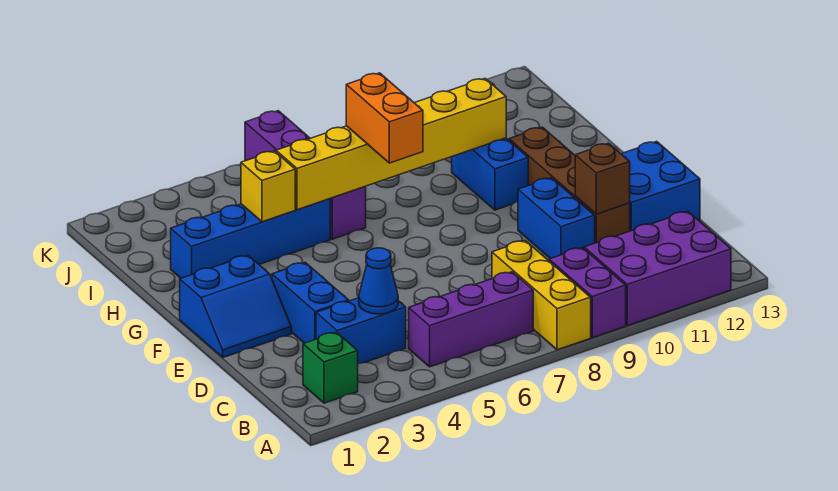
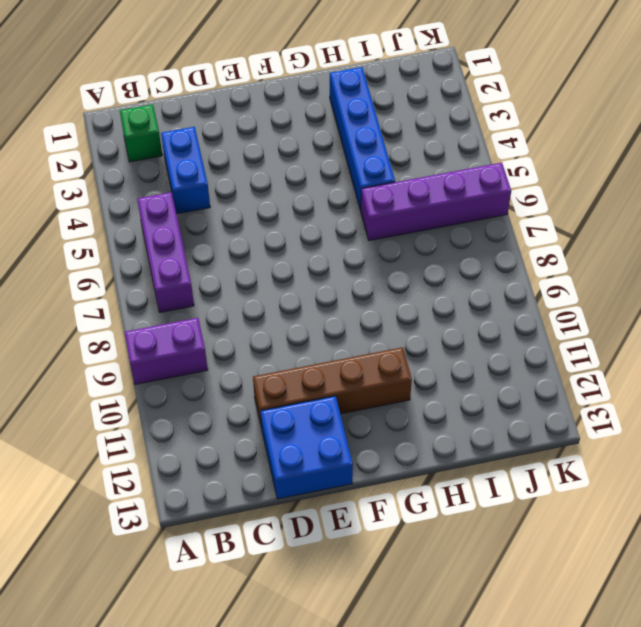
none -> yellow 1x3 brick [492,241,591,350]
none -> purple 2x3 brick [584,211,731,326]
none -> blue 1x2 brick [272,262,349,343]

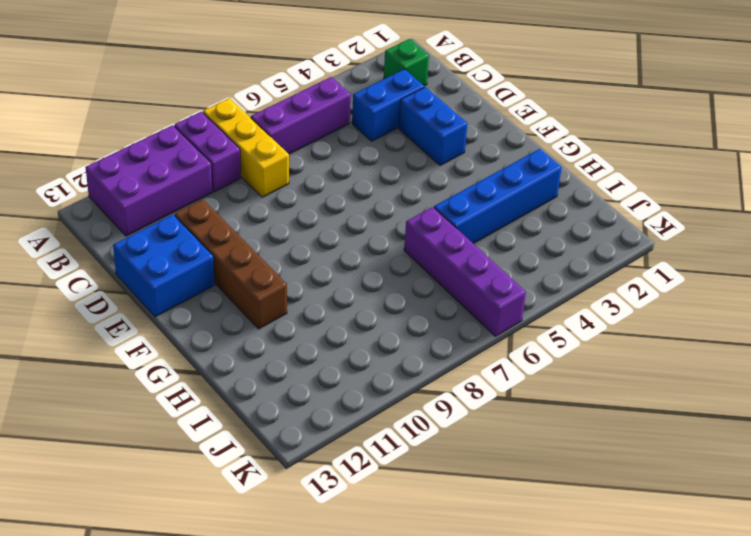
none -> blue 1x2 brick [518,178,595,259]
none -> blue 2x2 slope [180,255,291,357]
none -> blue 1x2 brick [452,138,528,210]

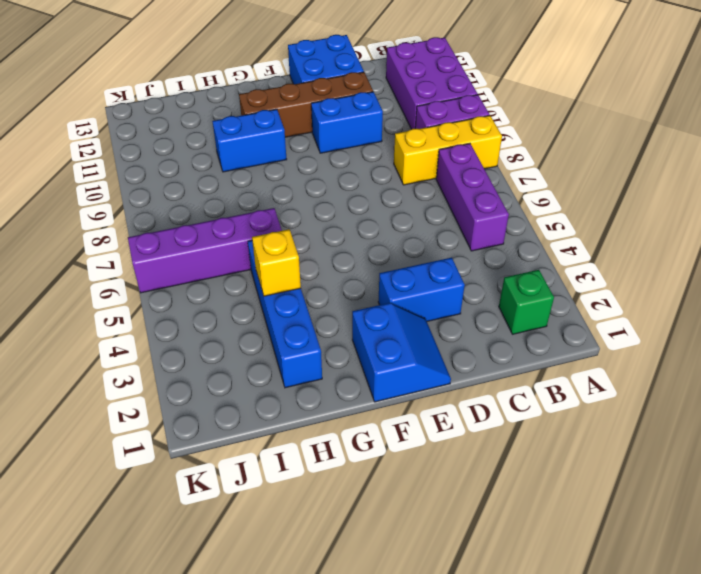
none -> blue 1x2 brick [316,298,406,364]
none -> blue 1x1 cone [359,248,398,314]
none -> brown 1x1 brick [575,143,630,214]

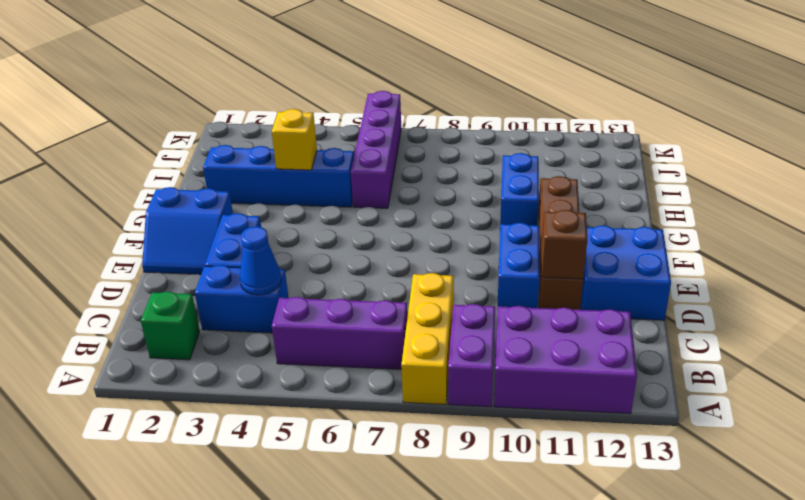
none -> yellow 1x6 brick [276,79,506,210]
none -> orange 1x2 brick [346,73,423,163]

